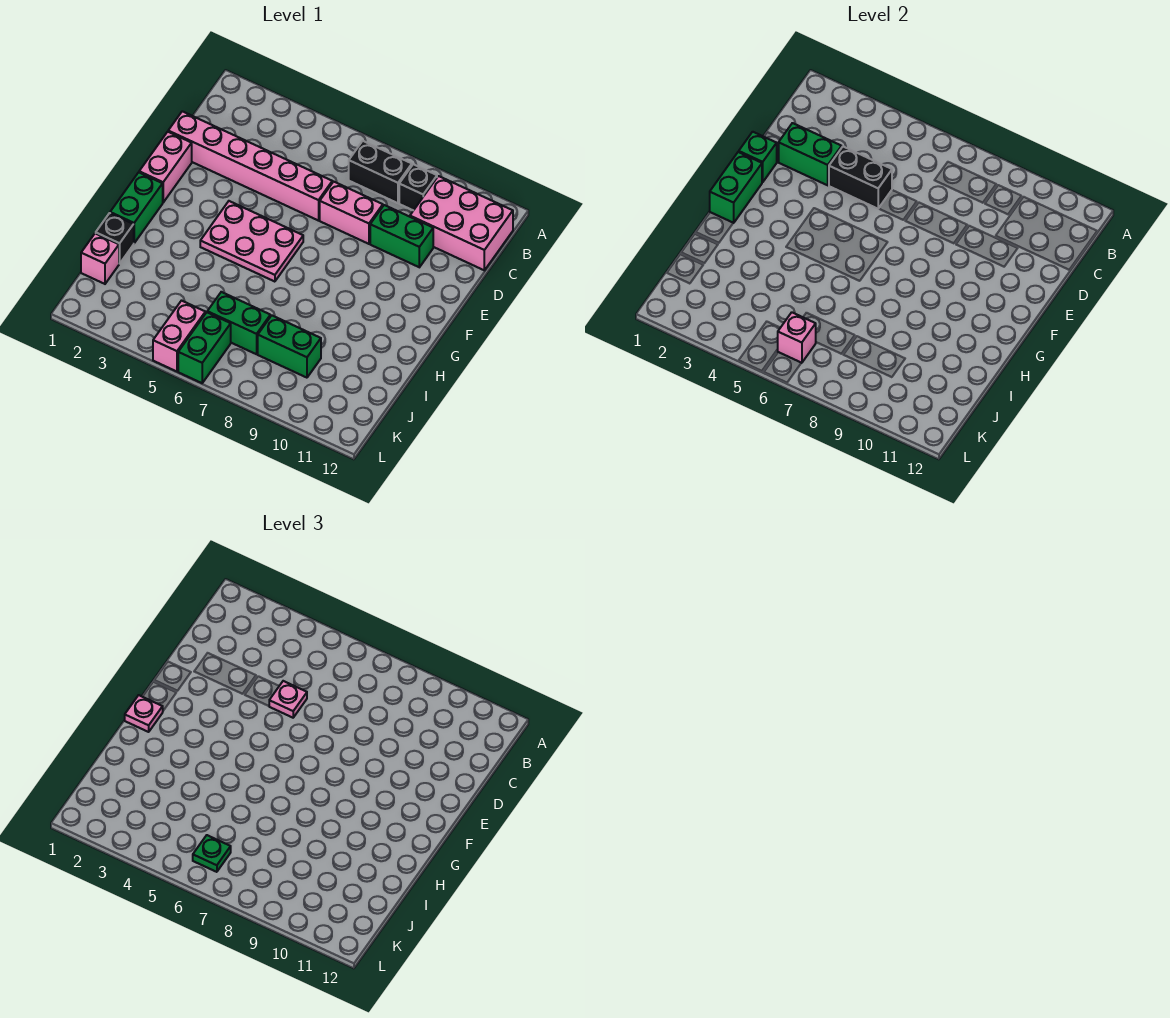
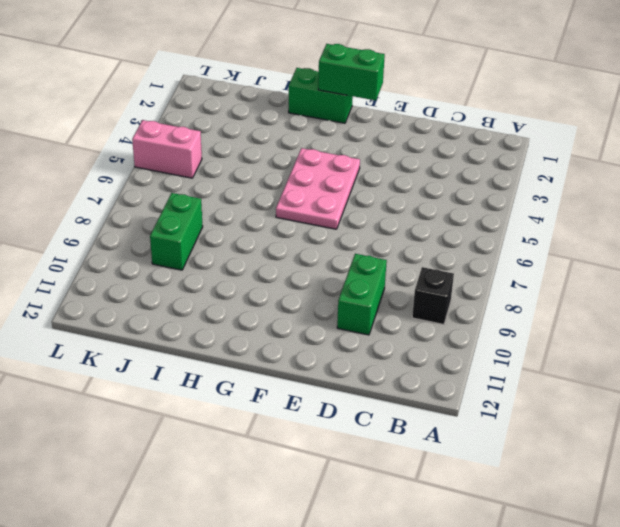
none -> black 1x2 brick [349,141,412,203]
none -> pink 2x3 brick [410,176,513,270]
none -> pink 1x6 brick [168,111,332,221]

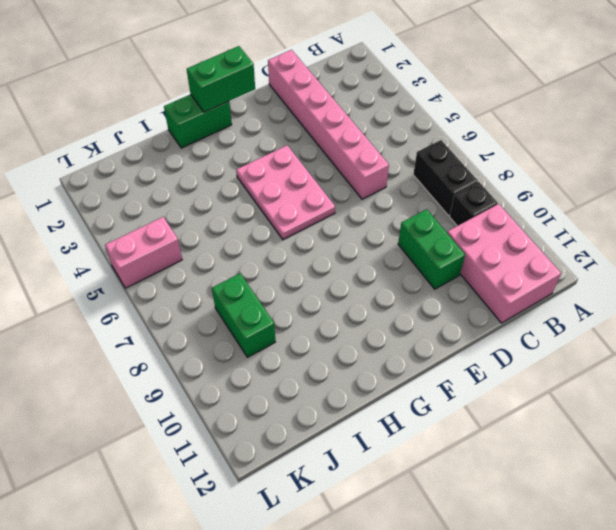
none -> pink 1x2 brick [320,182,383,244]
none -> pink 1x2 brick [139,132,192,202]
none -> black 1x1 brick [96,213,134,264]

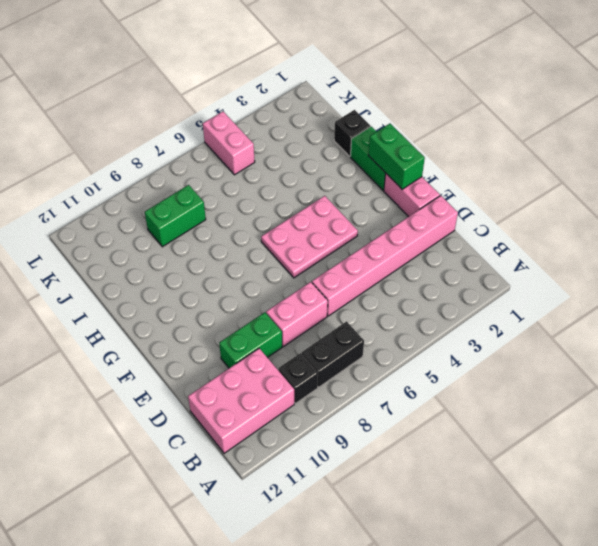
none -> pink 1x1 brick [81,233,119,284]
none -> green 1x2 brick [207,292,270,354]
none -> green 1x2 brick [178,312,231,383]

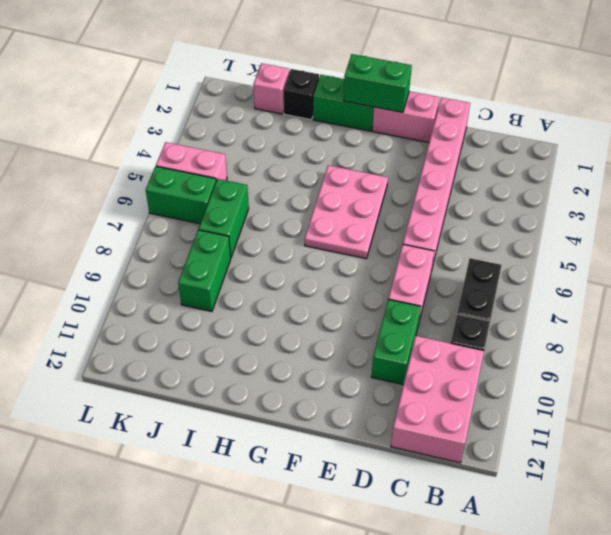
none -> green 1x2 brick [779,123,842,185]
none -> black 1x2 brick [829,147,892,209]
none -> green 1x1 brick [739,132,777,182]

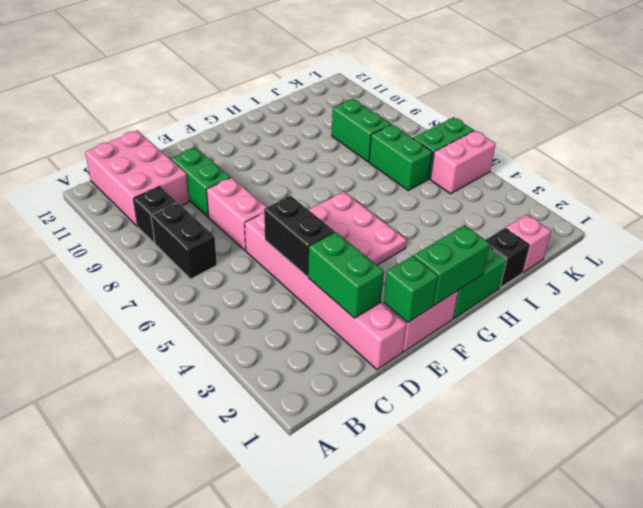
none -> pink 1x1 brick [777,312,816,363]
none -> pink 1x1 plate [269,681,307,718]
none -> pink 1x1 plate [125,695,163,732]

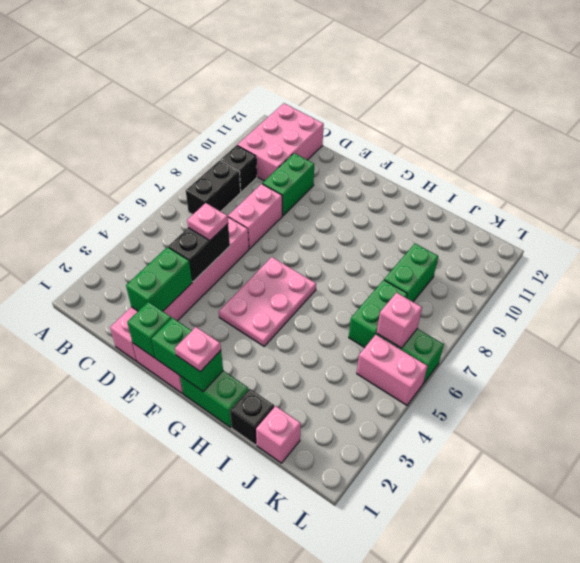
none -> green 1x1 plate [193,835,231,872]

